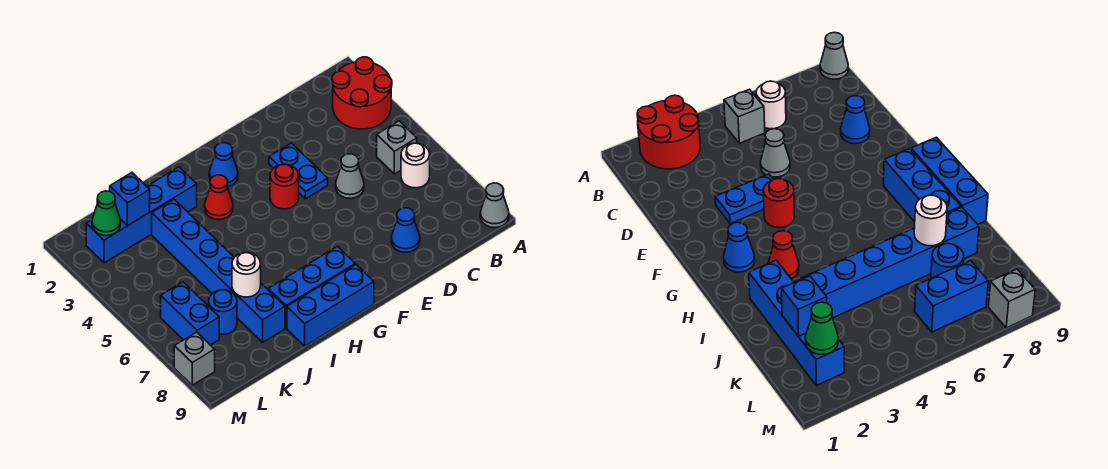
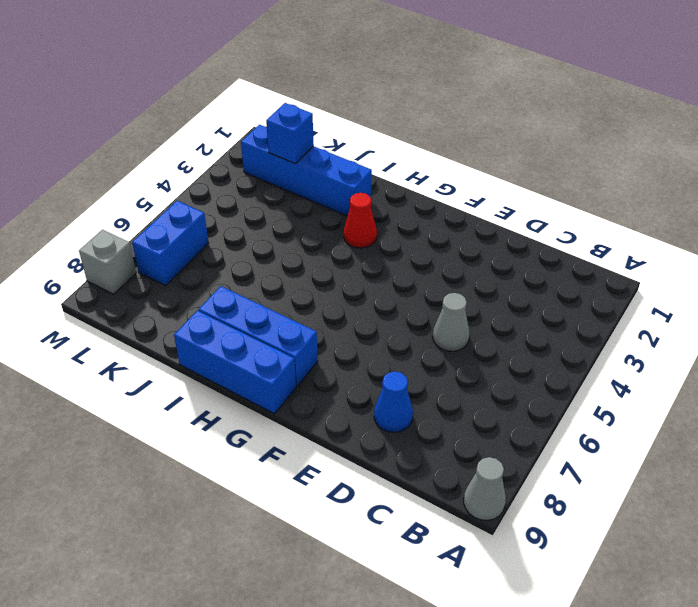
none -> red 2x2 round brick [332,57,392,129]
none -> grey 1x1 brick [377,121,417,174]
none -> white 1x1 round brick [401,143,430,188]

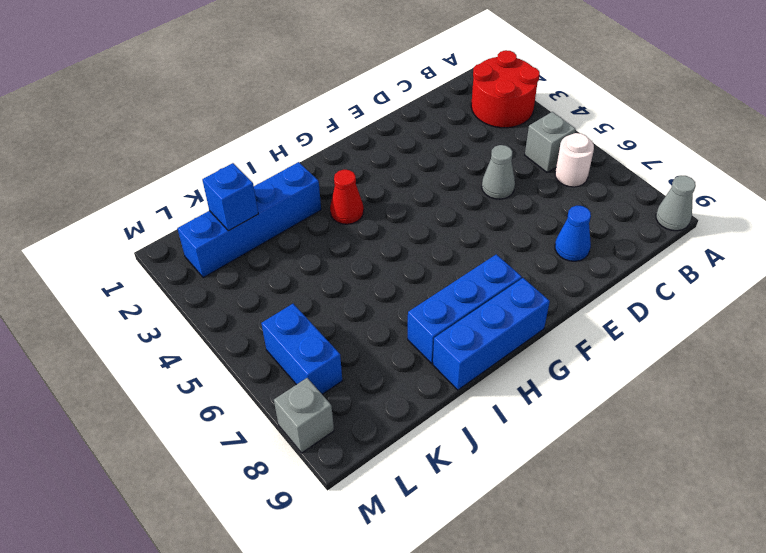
none -> blue 1x2 plate [269,143,328,199]
none -> red 1x1 round brick [270,164,299,209]
none -> blue 1x1 cone [209,143,238,187]

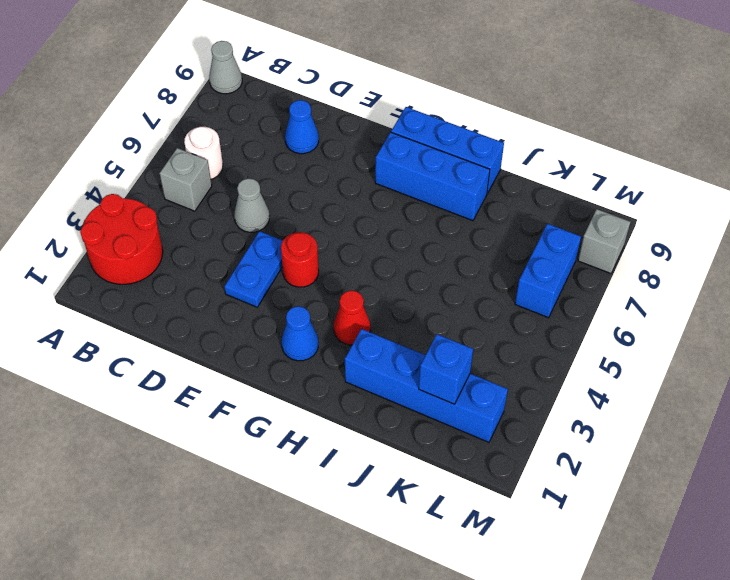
none -> blue 1x6 brick [152,199,285,342]
none -> blue 1x1 round brick [209,290,237,334]
none -> white 1x1 round brick [232,253,261,297]

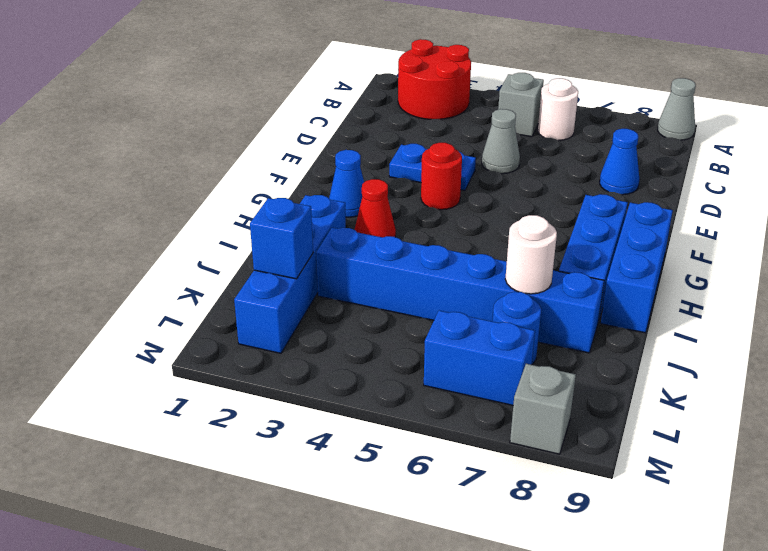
none -> green 1x1 cone [92,191,121,236]

